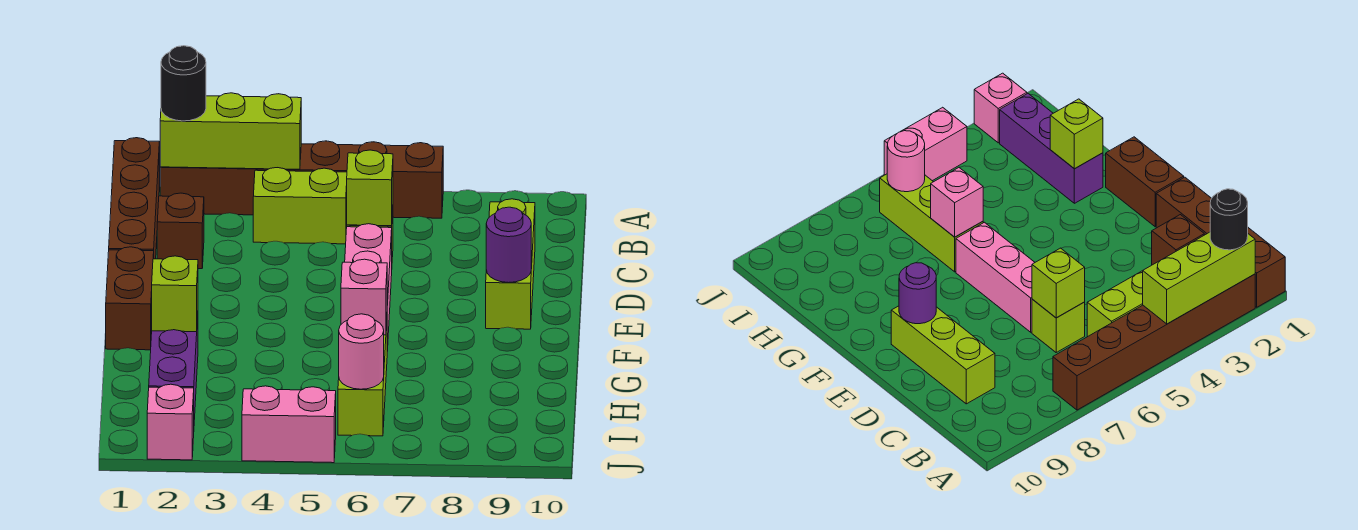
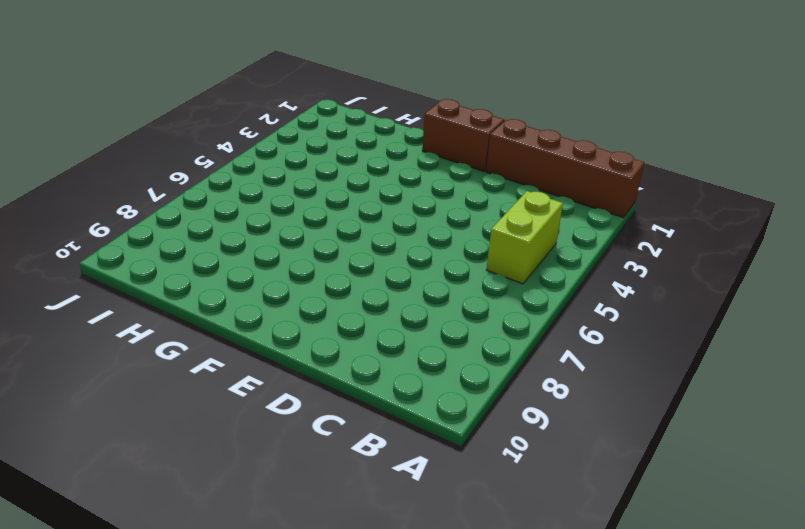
none -> brown 1x6 brick [160,141,443,218]
none -> brown 1x1 brick [157,193,204,269]
none -> lime 1x1 brick [1032,299,1085,352]

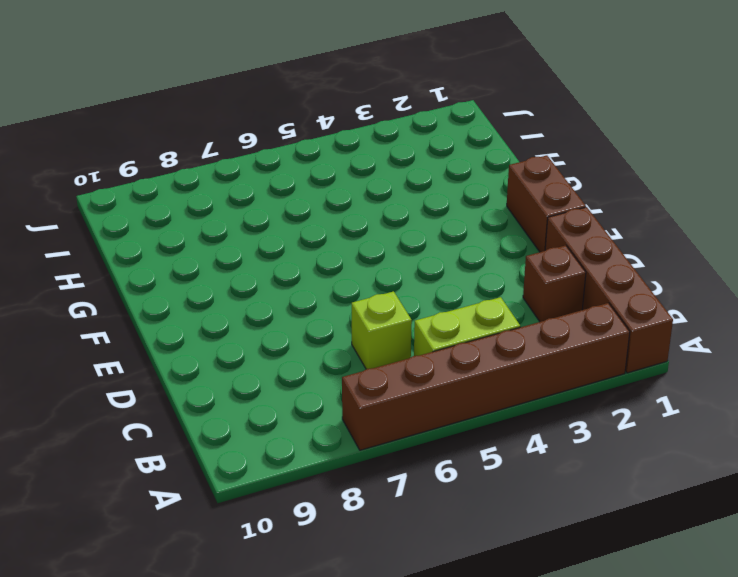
none -> lime 1x3 brick [486,199,535,329]
none -> pink 1x3 brick [345,224,392,351]
none -> purple 1x3 brick [149,317,198,420]

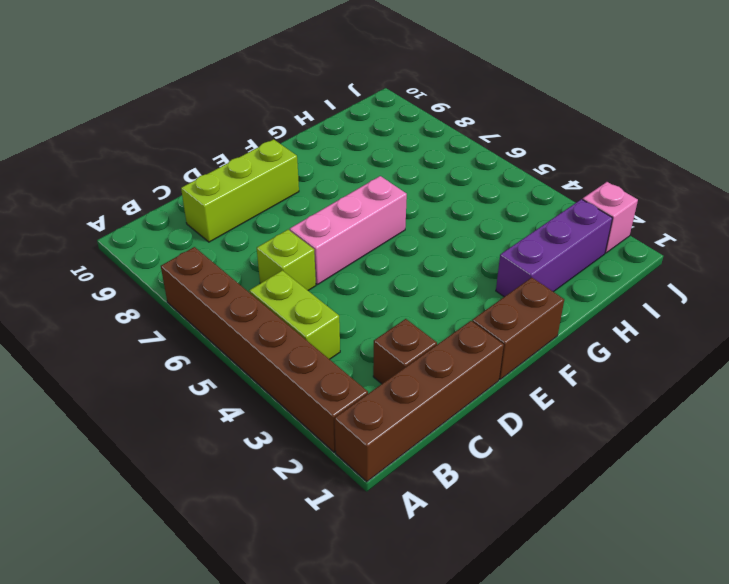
none -> lime 1x3 brick [338,324,387,436]
none -> pink 1x2 brick [242,386,336,463]
none -> lime 1x3 brick [160,93,301,169]

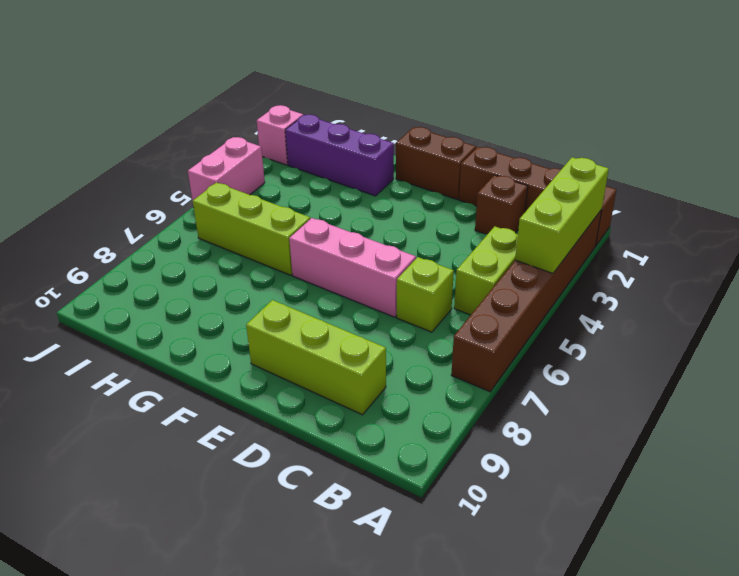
none -> lime 1x1 brick [347,150,393,226]
none -> purple 1x1 round brick [486,207,531,283]
none -> lime 1x1 brick [152,256,198,332]

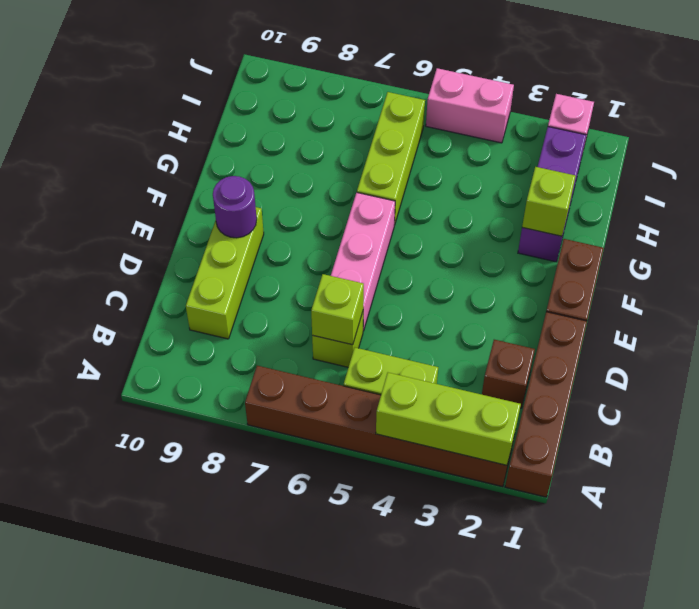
none -> pink 1x1 brick [341,259,387,335]
none -> pink 1x1 round brick [339,314,384,389]
none -> black 1x1 round brick [161,46,206,121]

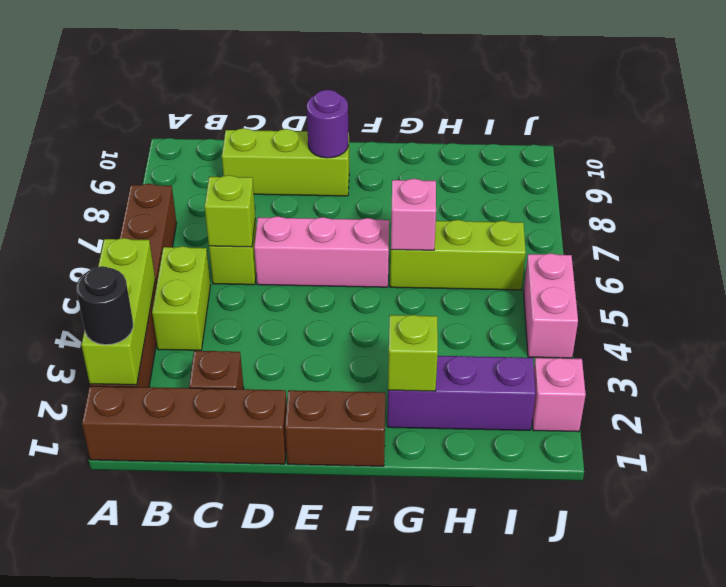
none -> pink 1x1 round brick [339,314,384,389]

